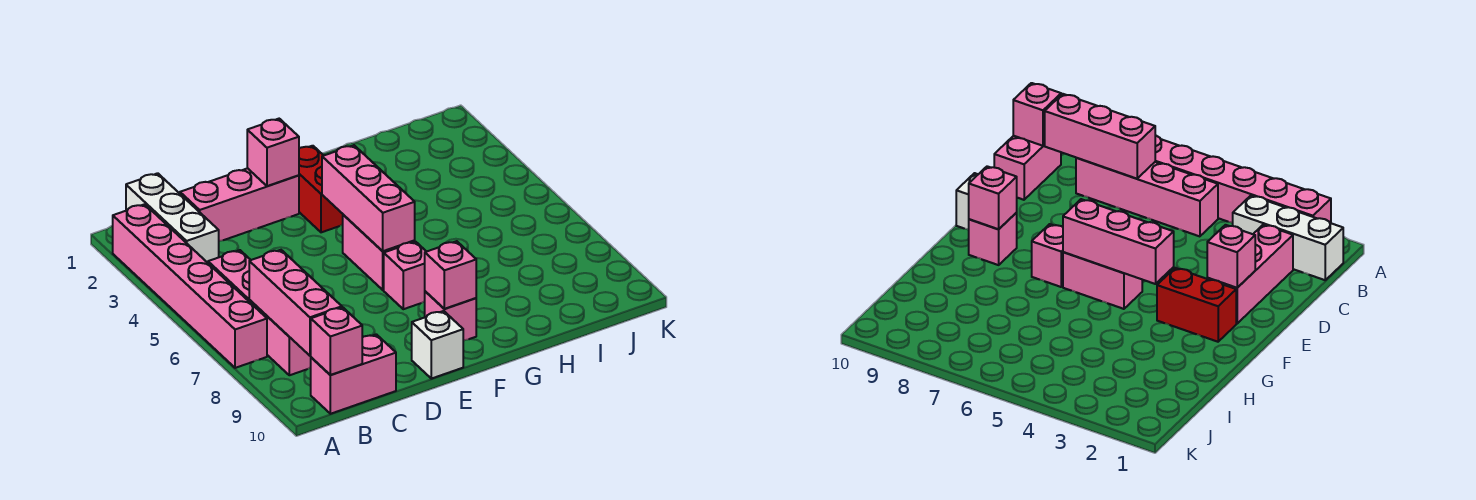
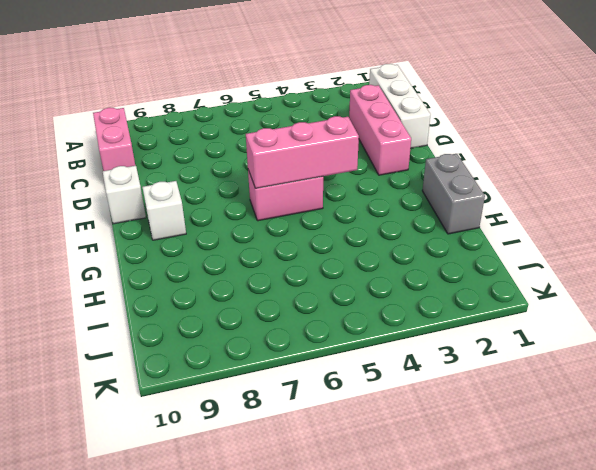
white 1x3 brick [369,64,431,148] -> white 1x3 brick turned to [126,173,219,263]
white 1x1 brick [142,181,186,240] -> pink 1x1 brick [425,291,476,341]
grey 1x2 brick [422,154,485,234] -> none
none -> pink 1x6 brick [113,204,267,368]
none -> pink 1x4 brick [208,250,311,375]
none -> red 1x2 brick [299,146,343,232]

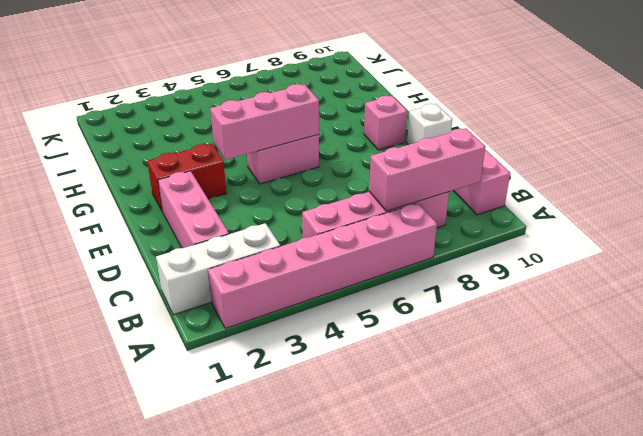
none -> pink 1x1 brick [384,242,426,309]
none -> pink 1x1 brick [311,307,362,375]
none -> pink 1x1 brick [247,119,299,186]

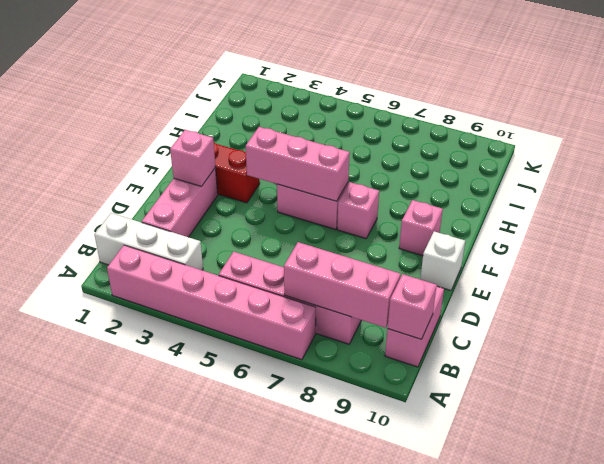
none -> pink 1x1 brick [425,241,476,309]

